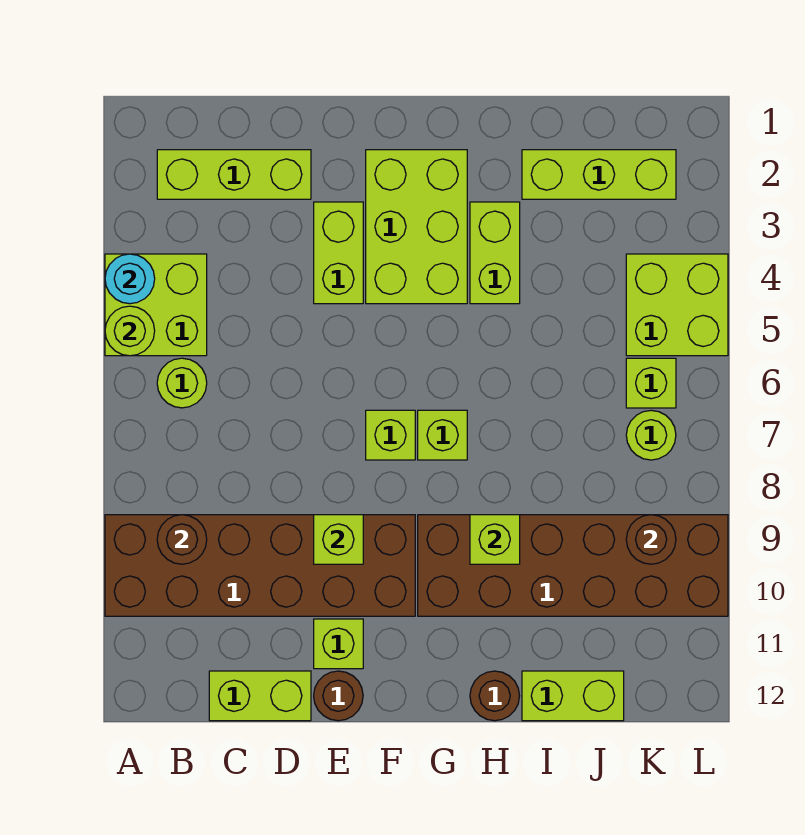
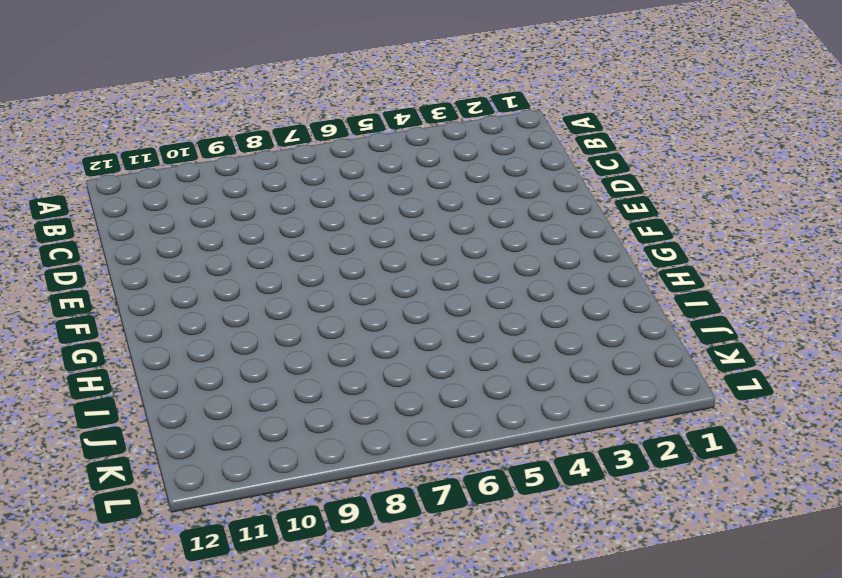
none -> lime 2x2 brick [105,254,207,356]
none -> brown 2x6 brick [105,515,415,616]
none -> lime 1x3 brick [157,150,311,199]

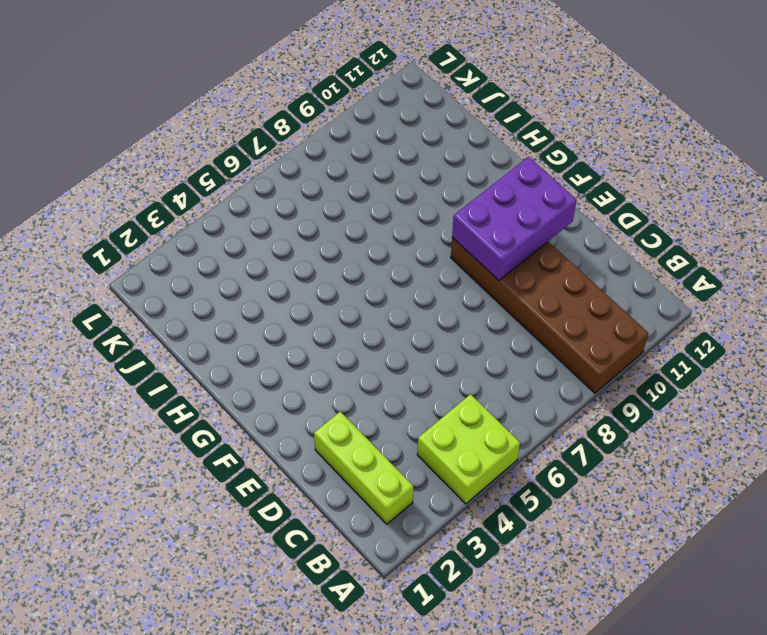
purple 2x3 brick [452,157,577,280] -> lime 1x1 brick [314,515,363,564]
none -> lime 1x1 round brick [157,358,207,408]
none -> lime 1x2 brick [209,671,311,721]
none -> lime 1x2 brick [314,202,363,304]

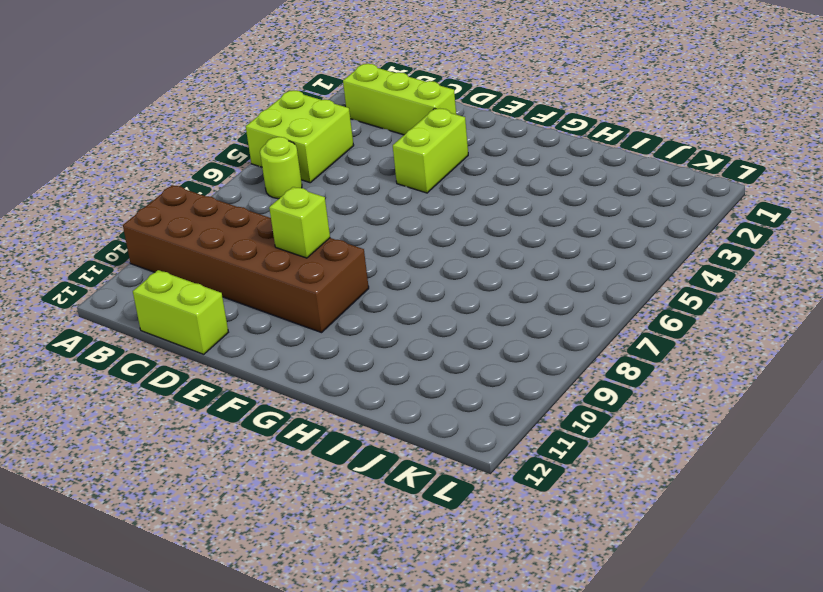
none -> lime 1x1 brick [314,619,363,669]
none -> brown 1x1 round brick [314,671,363,721]
none -> lime 2x3 brick [366,150,467,304]

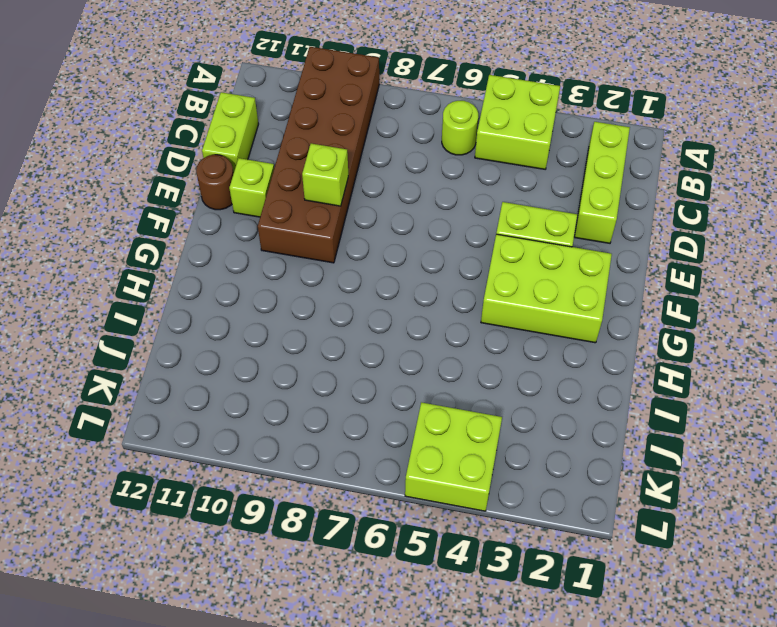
none -> lime 1x1 brick [366,410,415,460]
none -> lime 1x1 brick [418,410,467,460]
none -> brown 2x6 brick [418,515,728,616]

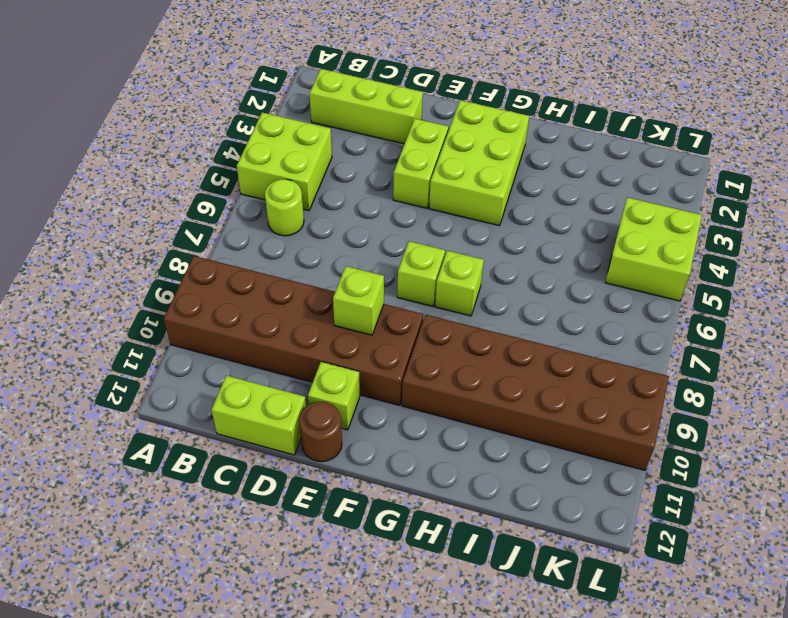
none -> lime 1x2 brick [470,202,520,304]
none -> brown 1x1 round brick [470,671,519,721]
none -> lime 1x3 brick [522,150,676,199]

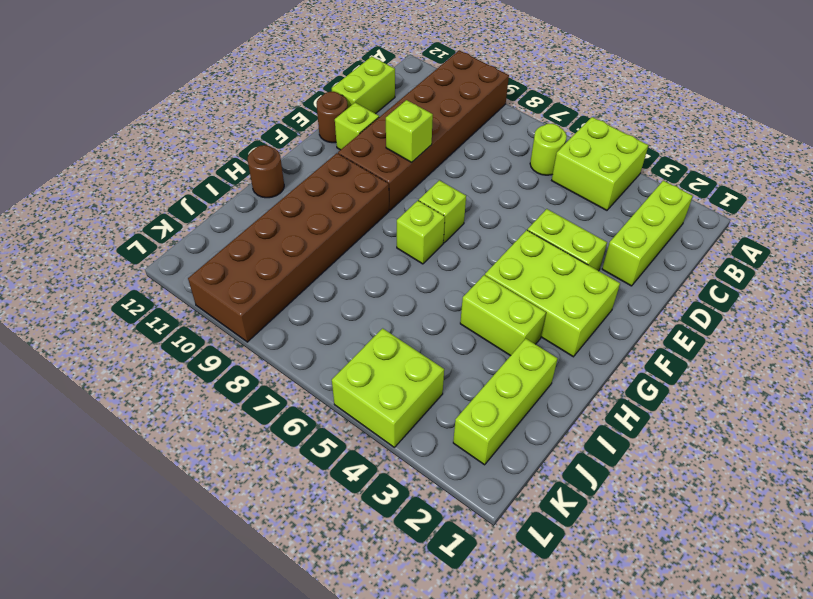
none -> lime 1x2 brick [522,671,624,721]
none -> lime 1x1 brick [626,358,676,408]
none -> lime 1x1 round brick [626,410,676,460]

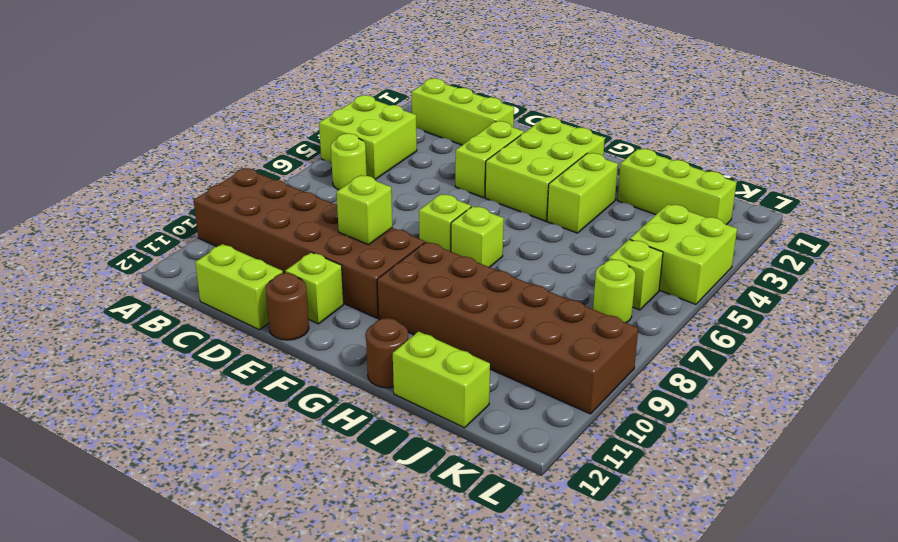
none -> cyan 1x1 round brick [105,254,155,304]
none -> lime 1x1 round brick [105,306,155,356]
none -> brown 1x1 round brick [157,515,207,564]

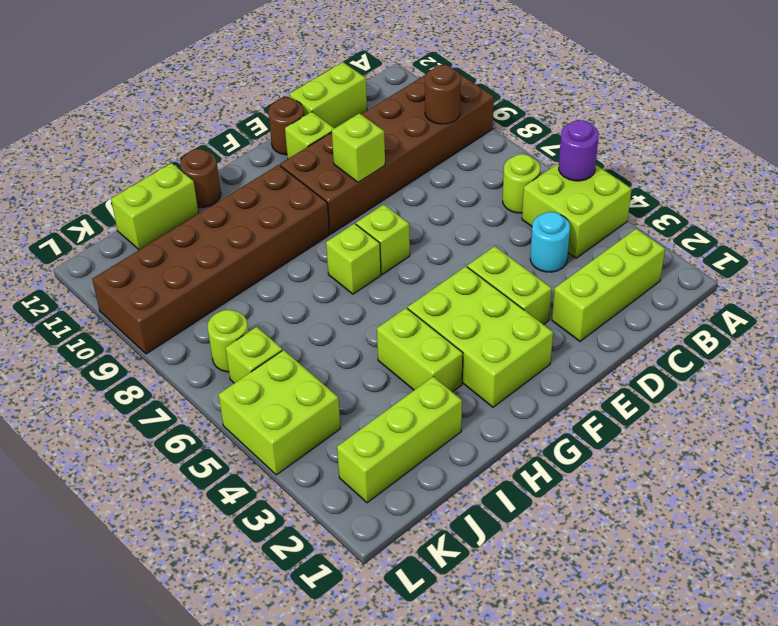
purple 1x1 round brick [559,120,599,181] -> lime 1x1 round brick [105,306,155,356]
cyan 1x1 round brick [530,212,570,272] -> cyan 1x1 round brick moved to [105,254,155,304]
none -> lime 1x1 brick [470,515,520,564]
none -> brown 1x1 round brick [626,515,676,564]

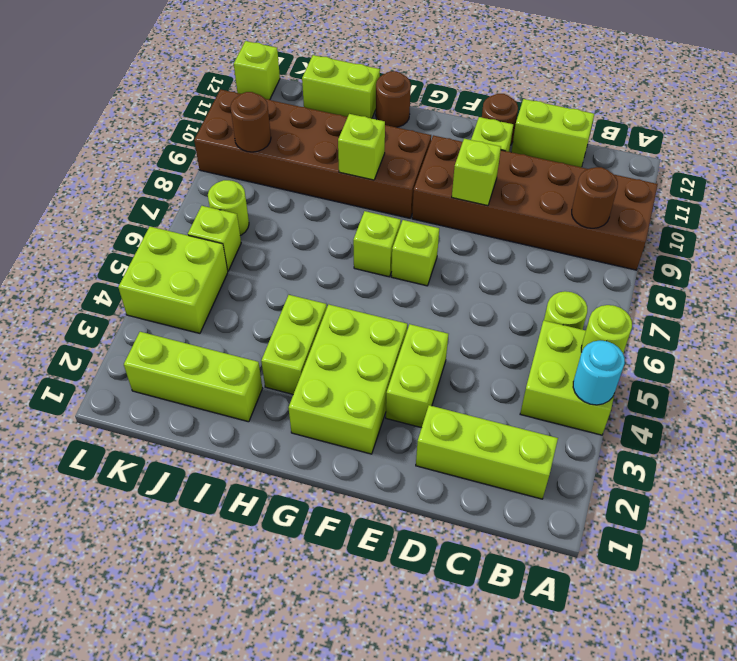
lime 1x1 brick [234,41,280,100] -> none

